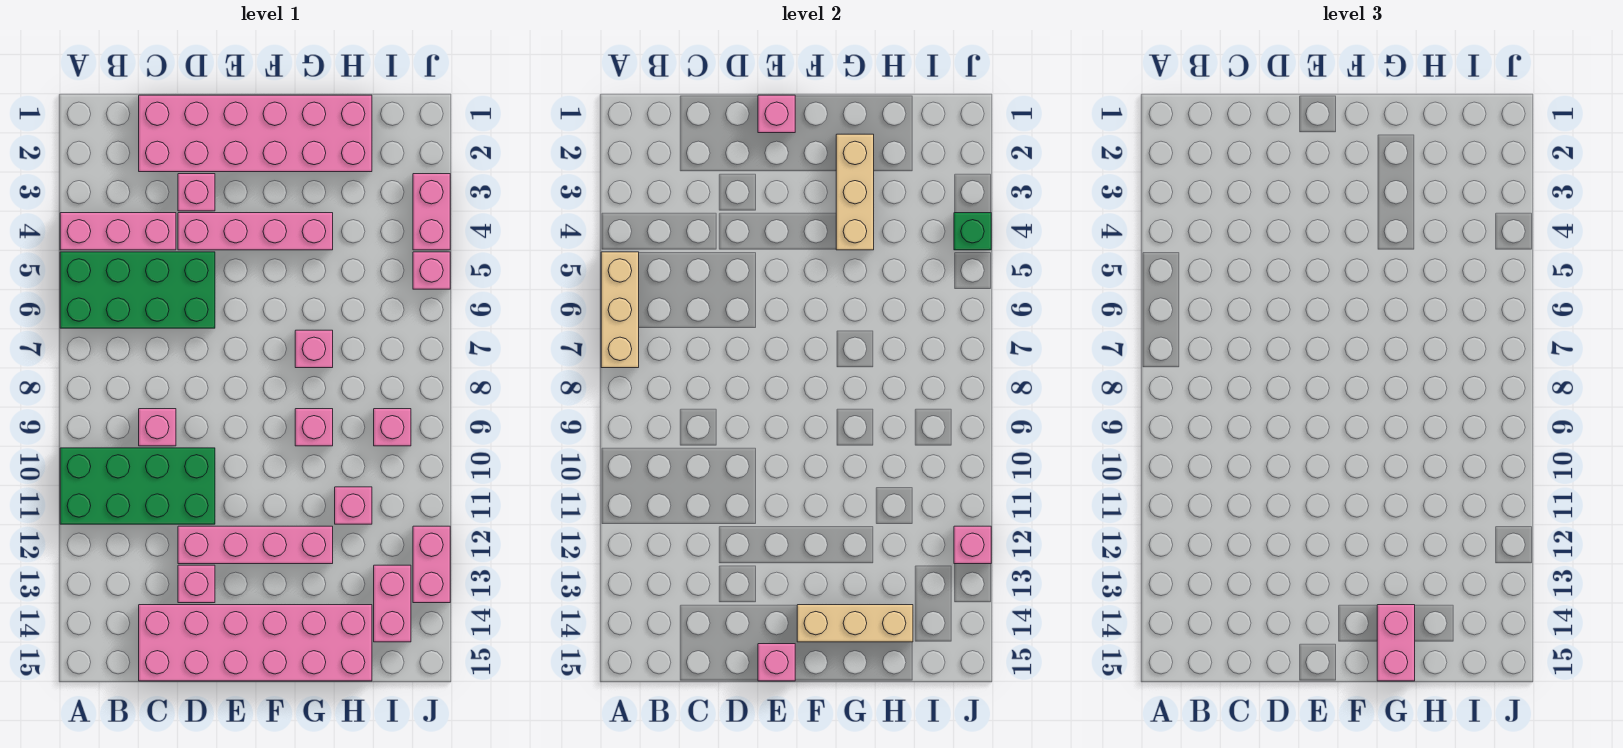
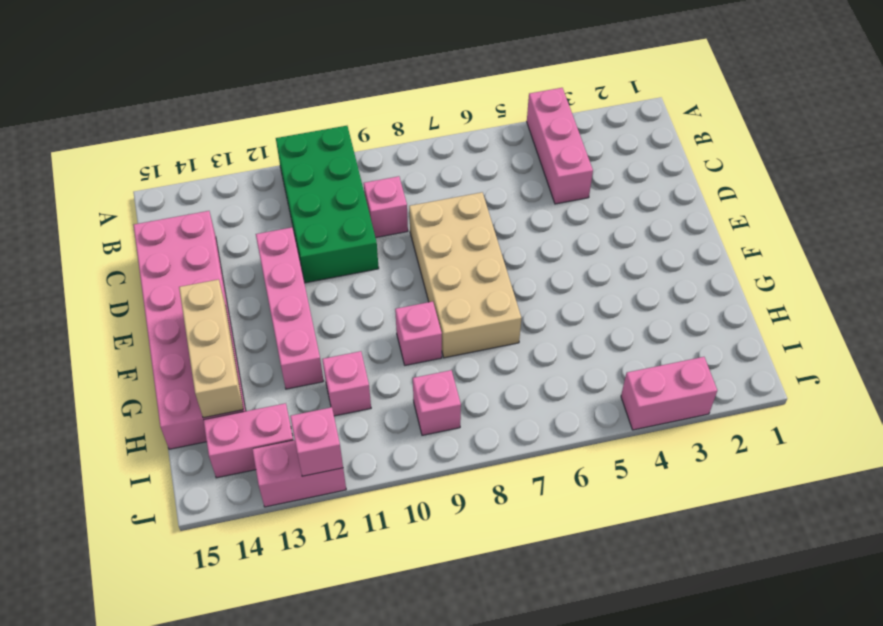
tan 2x4 brick [409,192,521,358] -> pink 1x1 brick [295,330,333,368]
none -> green 2x4 brick [60,252,215,328]
none -> pink 2x6 brick [139,95,372,172]
none -> pink 1x1 brick [178,174,215,211]

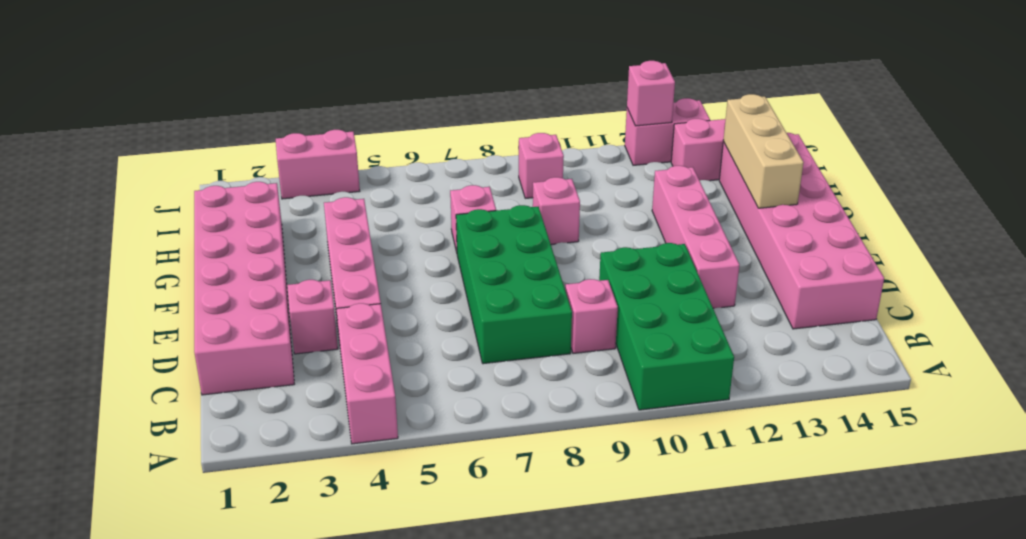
green 2x4 brick [456,205,572,364] -> green 2x4 brick moved to [60,252,215,328]
none -> pink 1x1 brick [178,565,215,603]
none -> pink 1x1 brick [335,487,372,524]
none -> pink 1x1 brick [413,252,450,289]

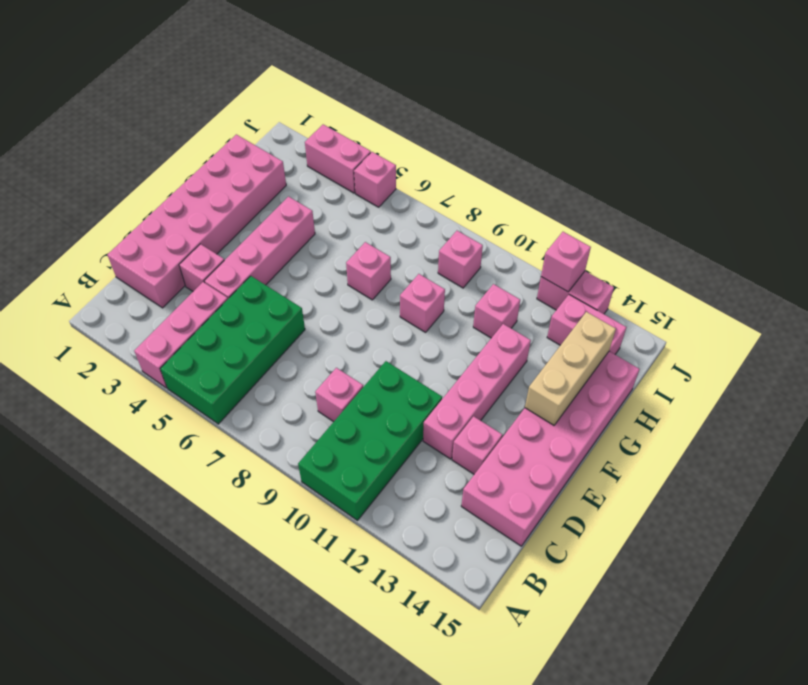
none -> tan 1x3 brick [601,252,639,368]
none -> pink 1x1 brick [758,95,795,133]
none -> pink 1x1 brick [758,644,795,681]

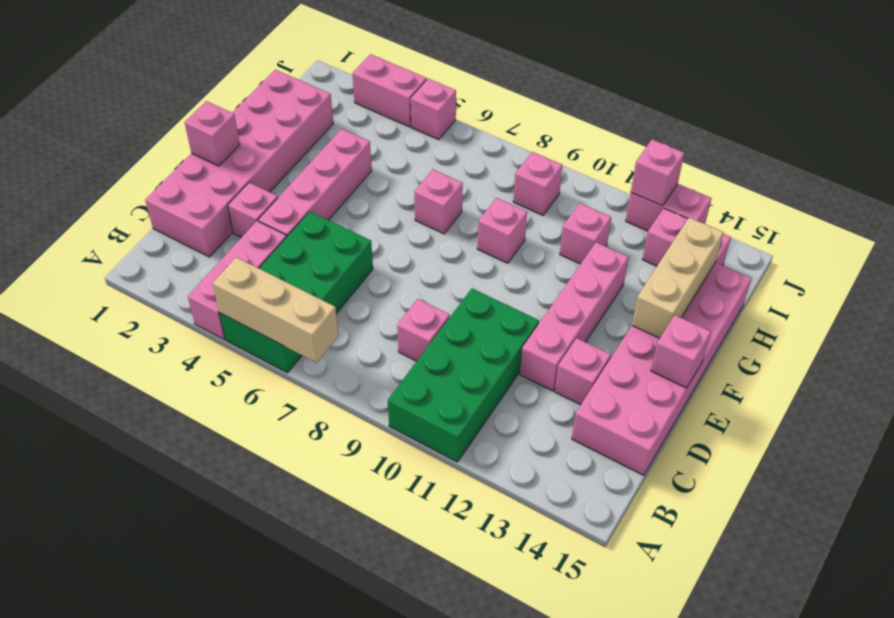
none -> tan 1x3 brick [836,134,874,250]
none -> green 1x1 brick [954,213,991,250]
none -> pink 1x2 brick [1377,605,1415,681]

